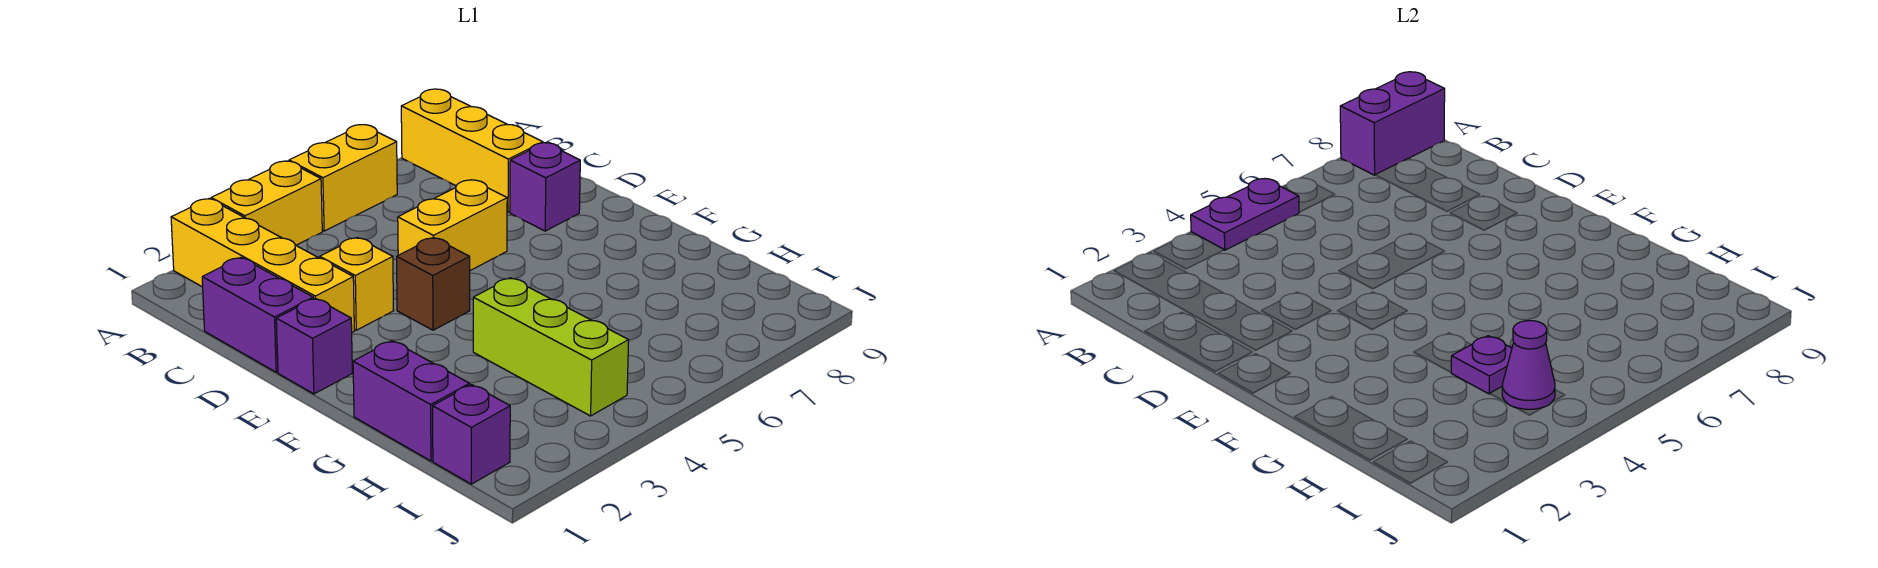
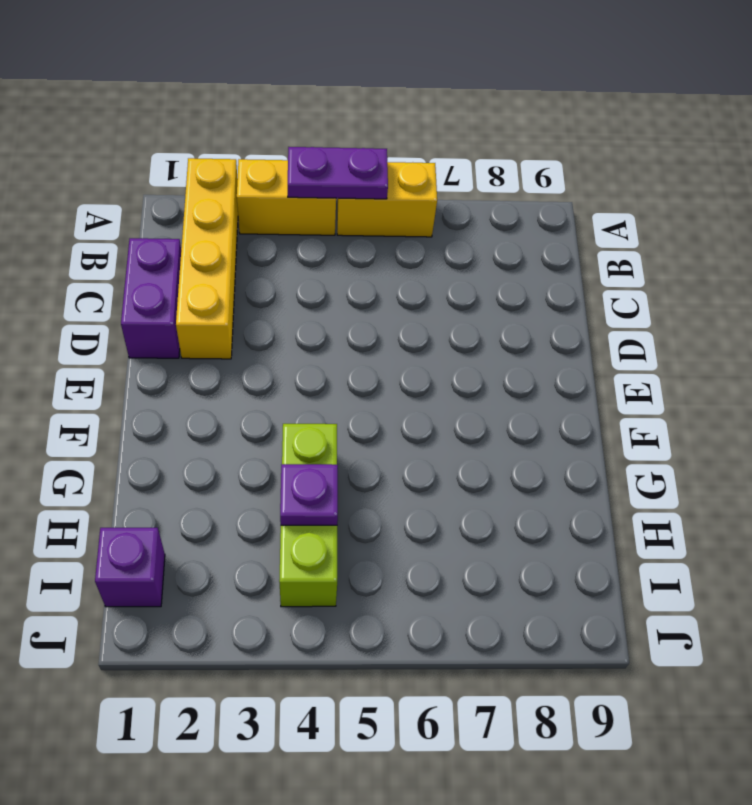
none -> yellow 1x3 brick [401,89,543,212]
none -> yellow 1x1 brick [320,238,394,330]
none -> yellow 1x2 brick [398,180,507,270]

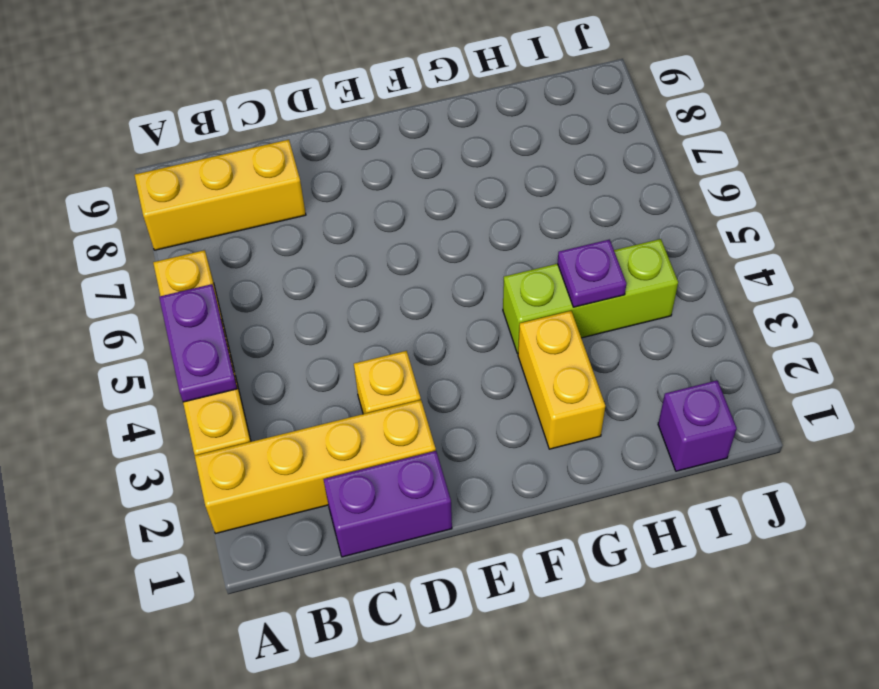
yellow 1x2 brick [518,311,605,449] -> yellow 1x2 brick moved to [398,180,507,270]
none -> purple 1x1 brick [510,143,580,231]
none -> purple 1x1 brick [276,298,352,394]
none -> brown 1x1 brick [397,237,470,330]

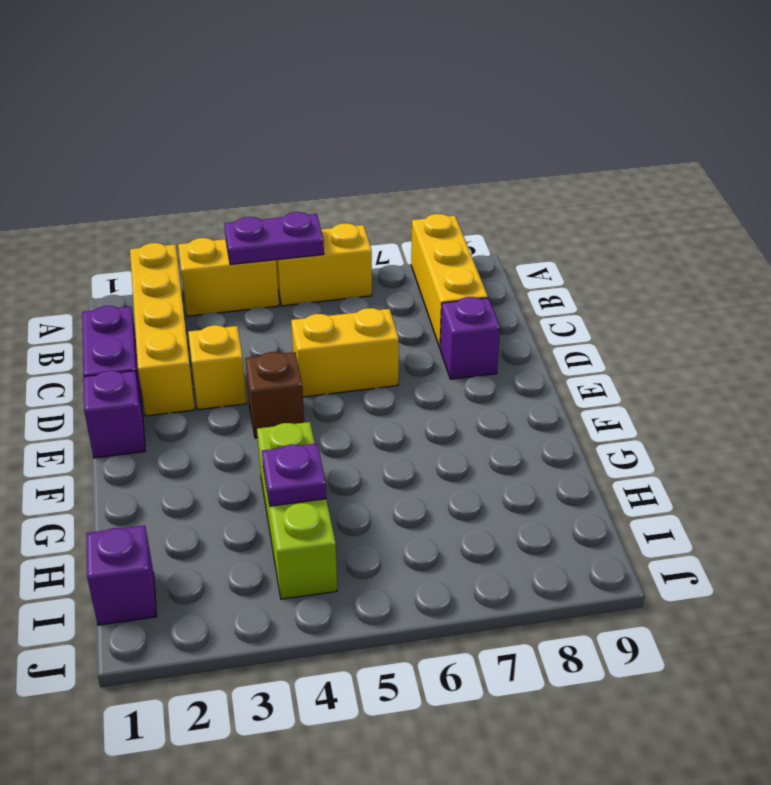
none -> purple 1x2 brick [353,341,470,461]
none -> purple 1x2 brick [1340,72,1445,175]
none -> purple 1x1 cone [1502,321,1555,409]

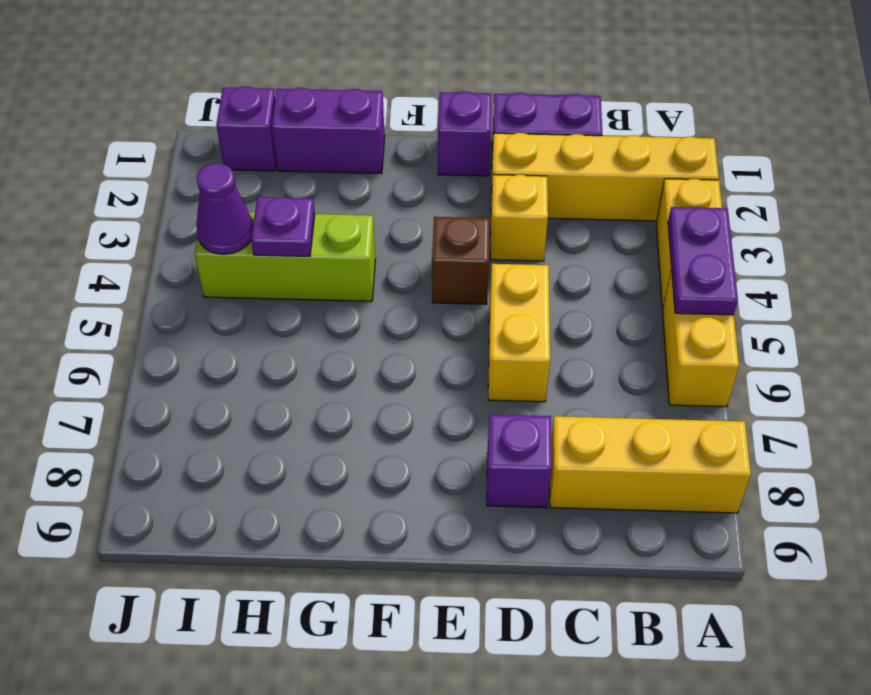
none -> purple 1x2 brick [1340,72,1445,175]

